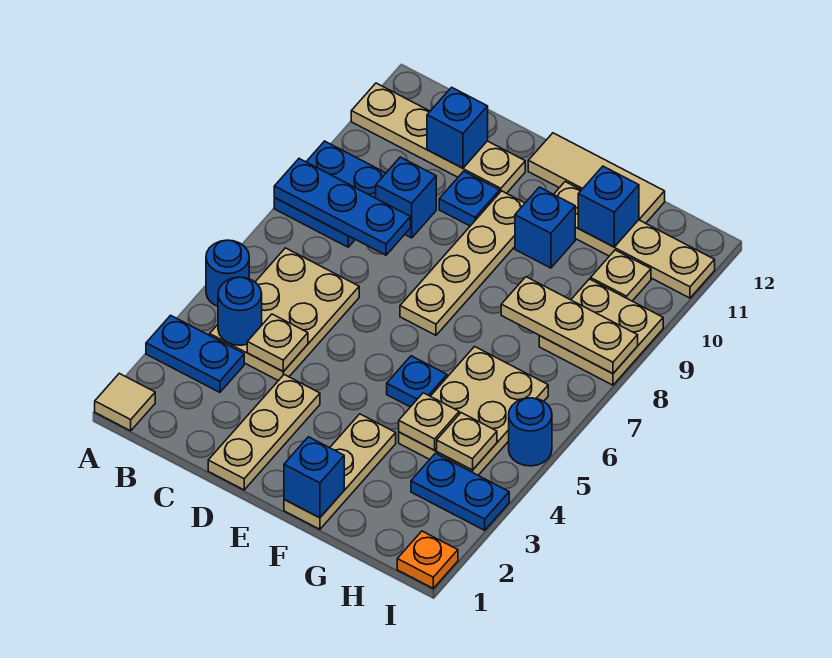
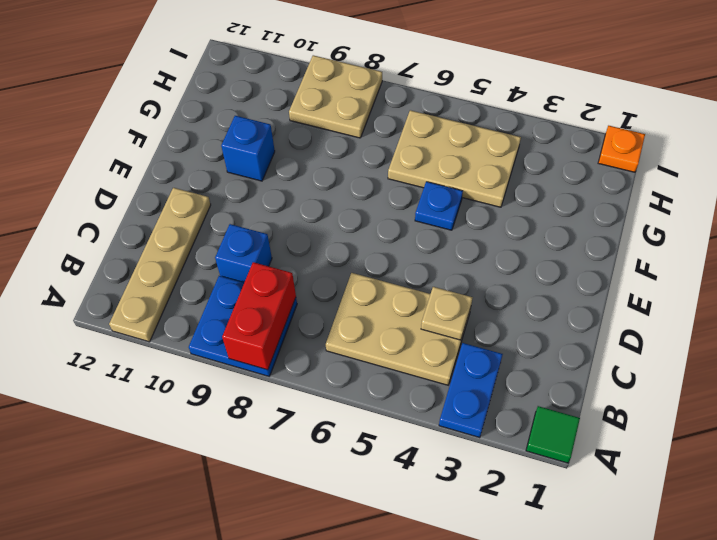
green 1x1 tile [526,406,580,463] -> tan 1x1 tile [95,373,155,431]
red 1x2 brick [222,262,296,370] -> blue 1x3 plate [274,159,411,255]
none -> blue 1x1 round brick [206,240,249,306]
none -> tan 1x3 plate [208,375,320,490]
none -> blue 1x1 plate [439,171,500,226]
none -> tan 1x4 plate [400,191,525,335]

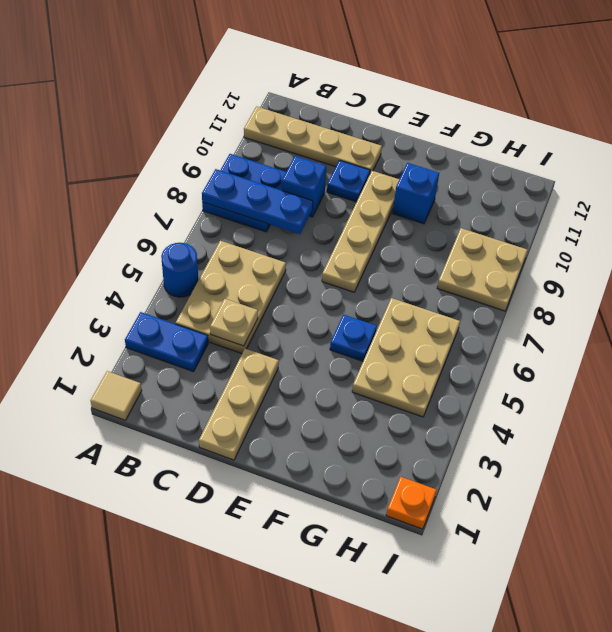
none -> tan 1x3 tile [528,133,665,223]
none -> tan 1x3 plate [284,414,396,529]
none -> tan 1x4 plate [554,182,715,298]
none -> blue 1x2 plate [411,453,509,530]

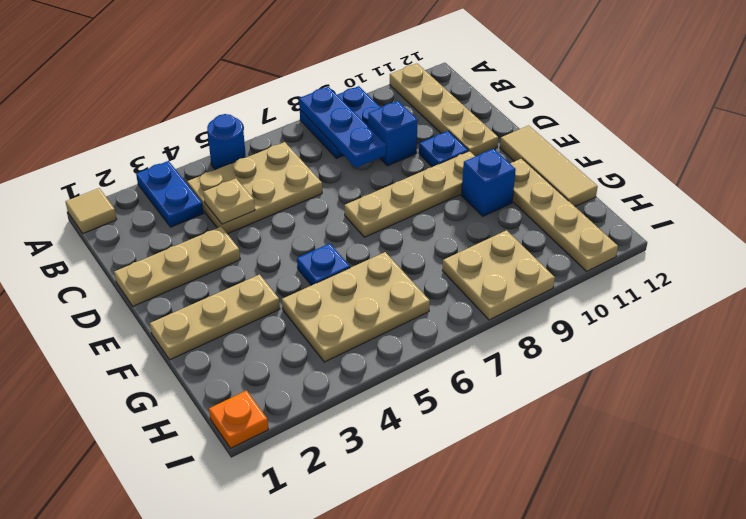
none -> blue 1x2 plate [411,453,509,530]
none -> tan 1x1 plate [591,250,651,301]
none -> blue 1x1 round brick [509,398,552,466]
none -> blue 1x1 round brick [218,277,262,345]

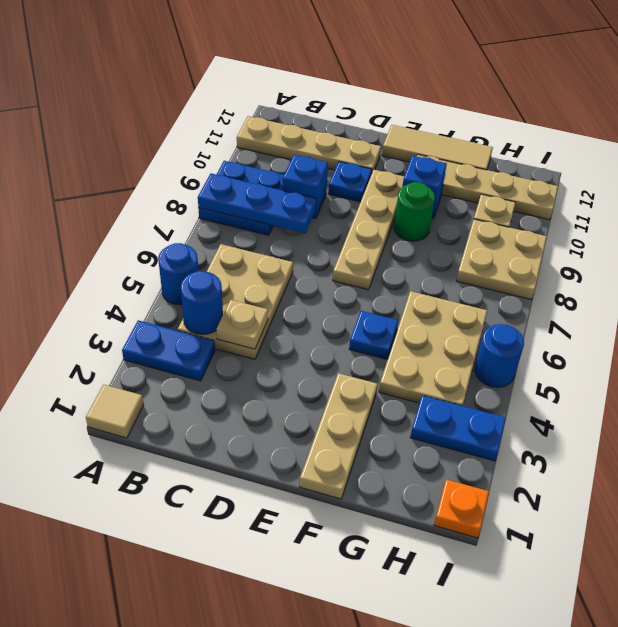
green 1x1 round brick [394,182,435,241] -> none
none -> tan 1x3 plate [208,375,320,490]
none -> blue 1x1 brick [427,87,488,168]
none -> blue 1x1 brick [284,437,344,518]
none -> tan 1x1 plate [399,393,459,450]

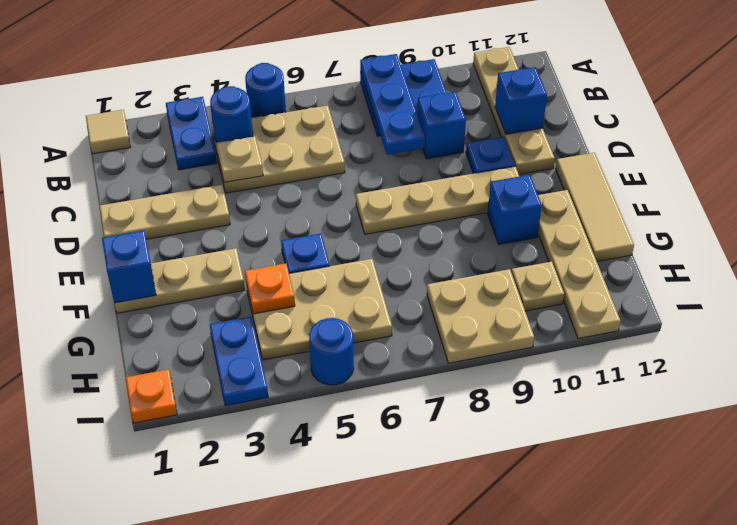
orange 1x1 plate [245,263,295,314] -> tan 1x1 plate [399,393,459,450]
none -> tan 1x3 plate [501,277,638,374]
none -> blue 1x1 brick [578,166,639,247]
none -> tan 1x1 plate [437,413,497,470]

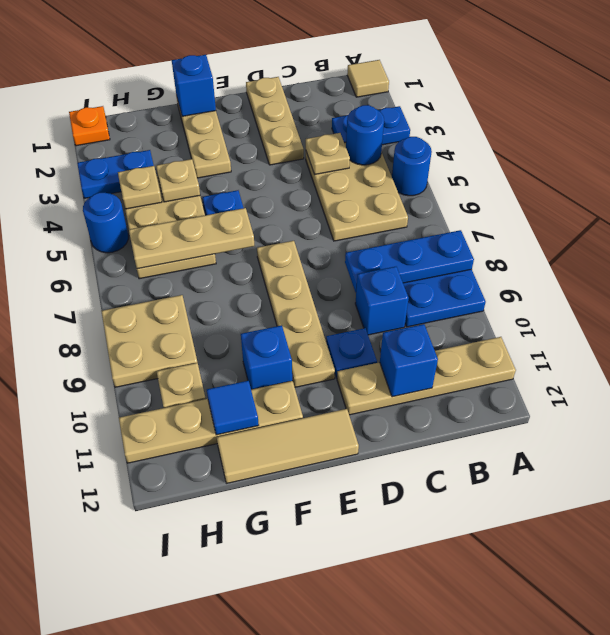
tan 1x3 plate [129,208,254,269] -> tan 1x3 plate moved to [501,277,638,374]
blue 1x1 tile [207,381,259,435] -> blue 1x1 brick [578,166,639,247]

